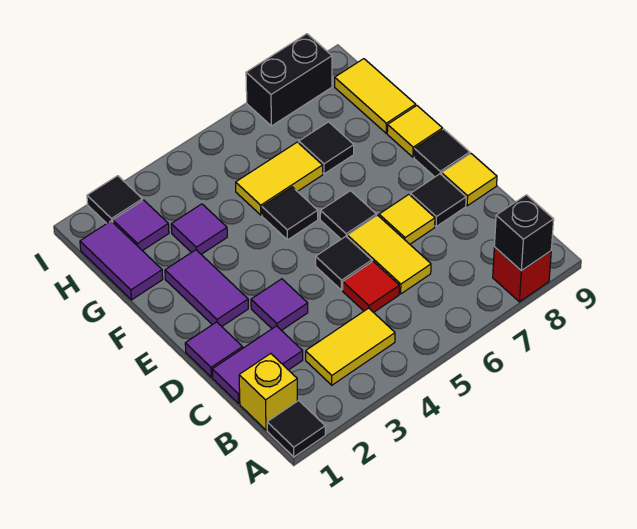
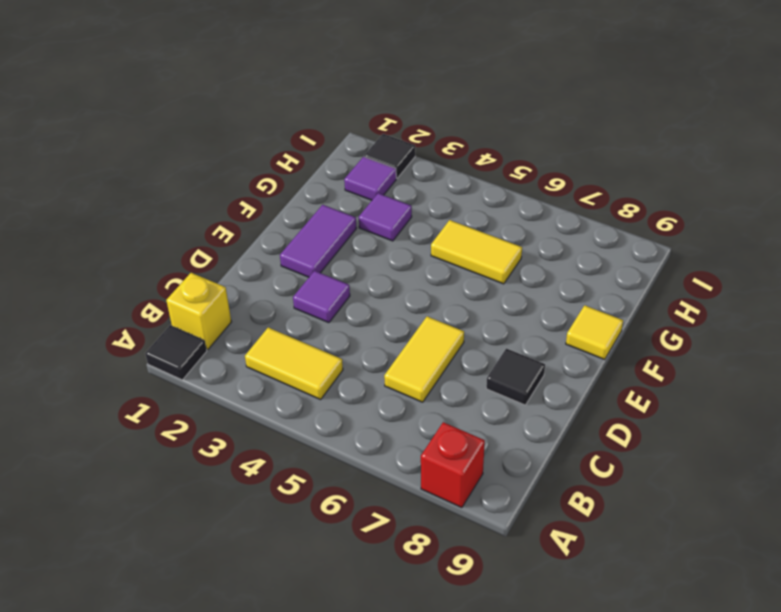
none -> purple 1x2 tile [212,326,303,403]
none -> red 1x1 tile [343,261,399,312]
none -> purple 1x1 tile [185,322,243,377]

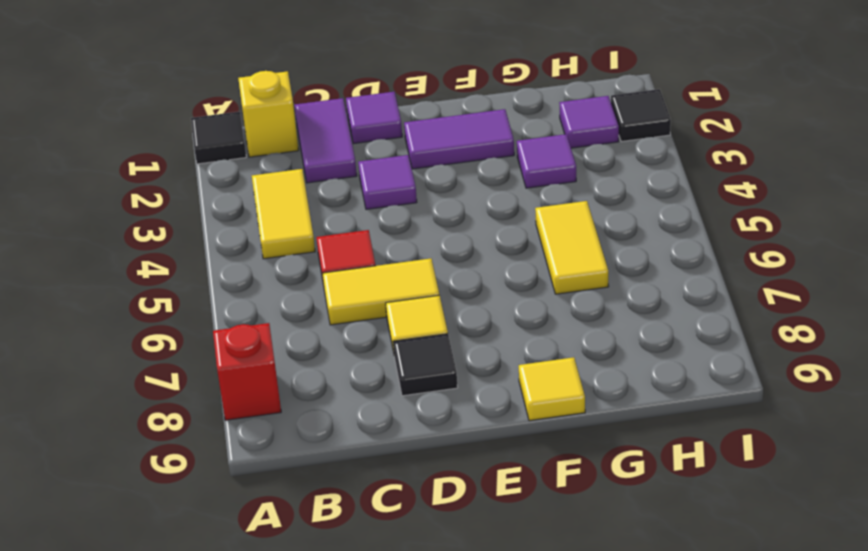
none -> black 1x1 tile [316,236,372,290]
none -> yellow 1x1 tile [442,153,497,206]
none -> black 1x1 tile [320,191,376,239]

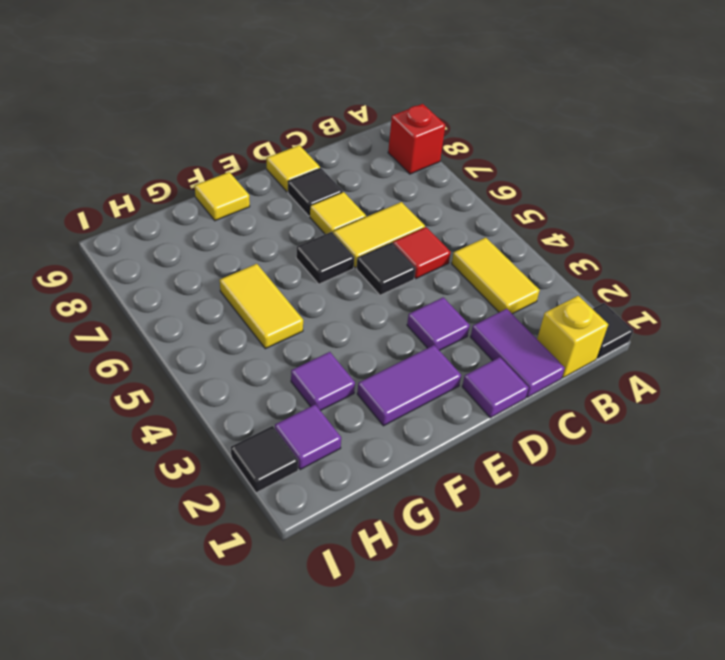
none -> black 1x1 tile [414,129,470,177]
none -> black 1x1 tile [262,187,318,240]
none -> purple 1x2 tile [80,221,163,300]

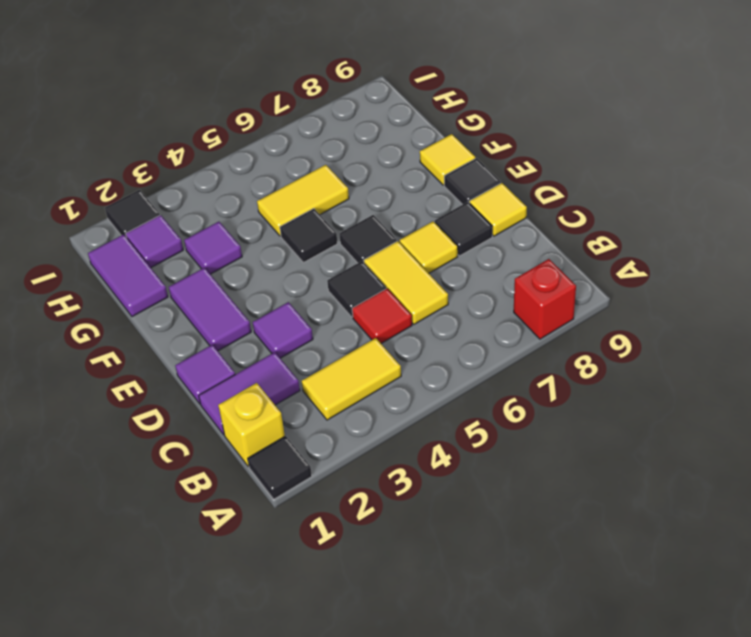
none -> black 1x1 tile [299,122,354,174]
none -> yellow 1x2 tile [335,59,416,133]
none -> black 1x2 brick [246,34,332,126]

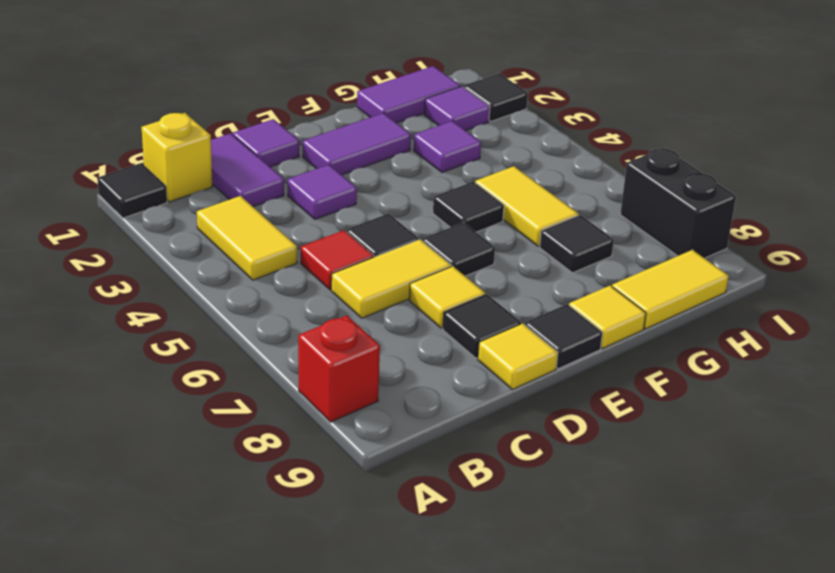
none -> black 1x1 brick [494,195,554,271]

